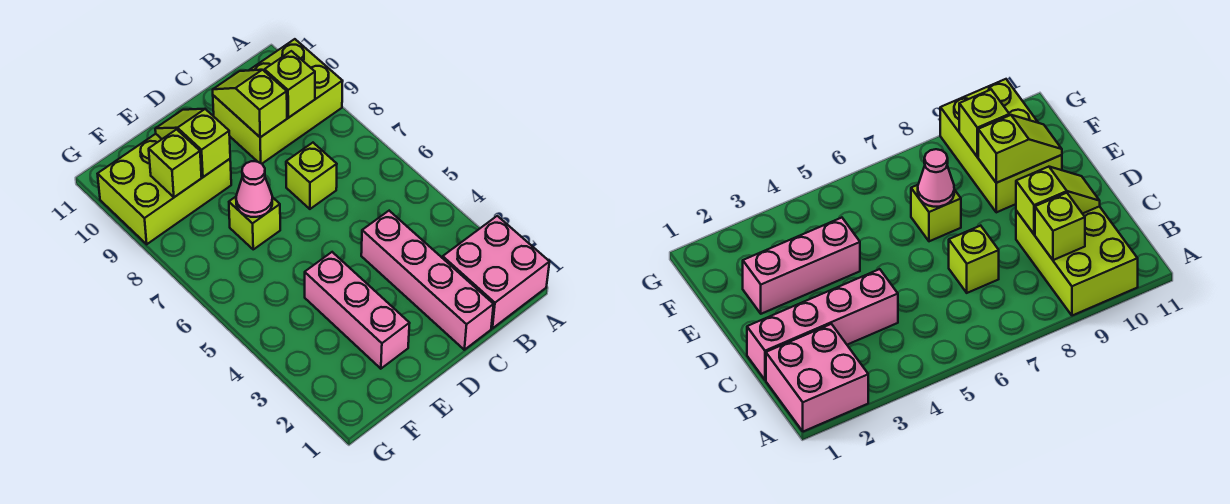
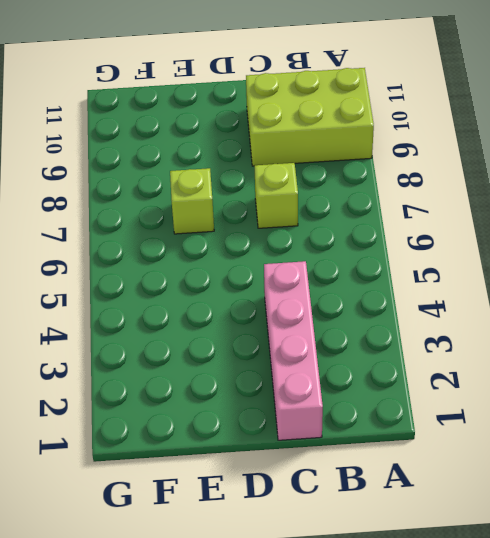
none -> pink 2x2 brick [443,216,549,328]
none -> pink 1x3 brick [305,252,410,369]
none -> lime 2x3 brick [98,134,231,244]

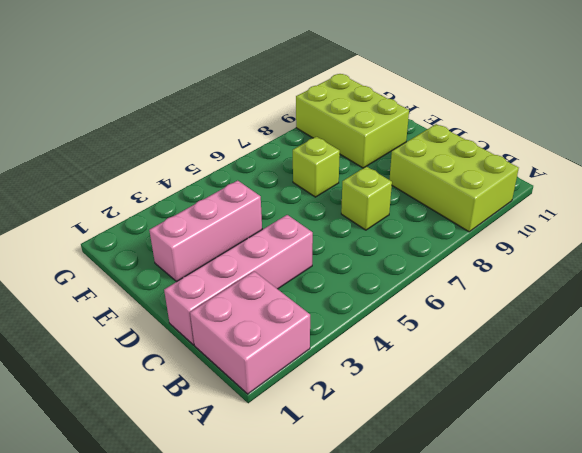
none -> lime 1x1 brick [265,51,315,118]
none -> lime 1x2 slope [213,70,287,137]
none -> pink 1x1 cone [236,161,272,217]

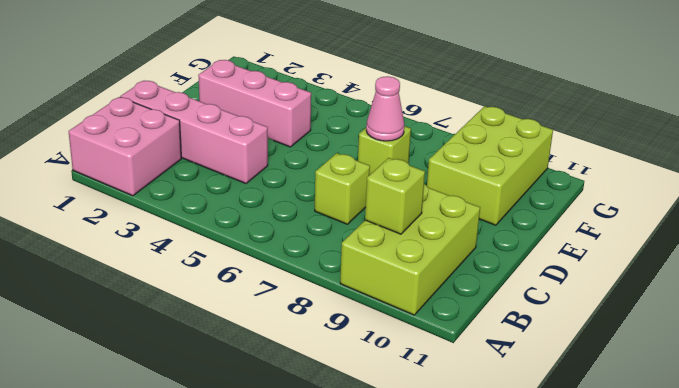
none -> lime 1x2 slope [213,70,287,137]
none -> lime 1x2 slope [155,109,230,177]
none -> lime 1x1 brick [149,129,202,197]

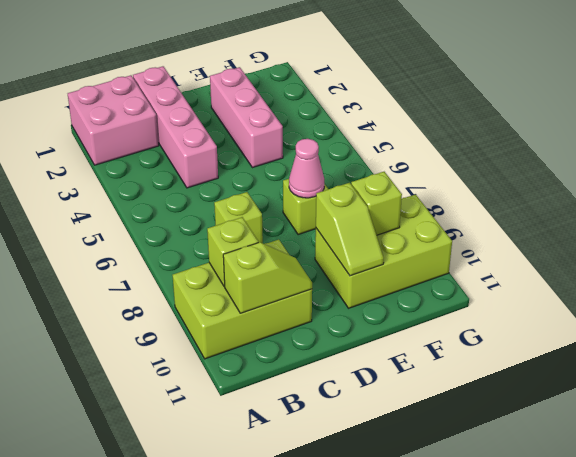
lime 1x2 slope [223,242,312,313] -> lime 1x2 slope turned to [213,70,287,137]

